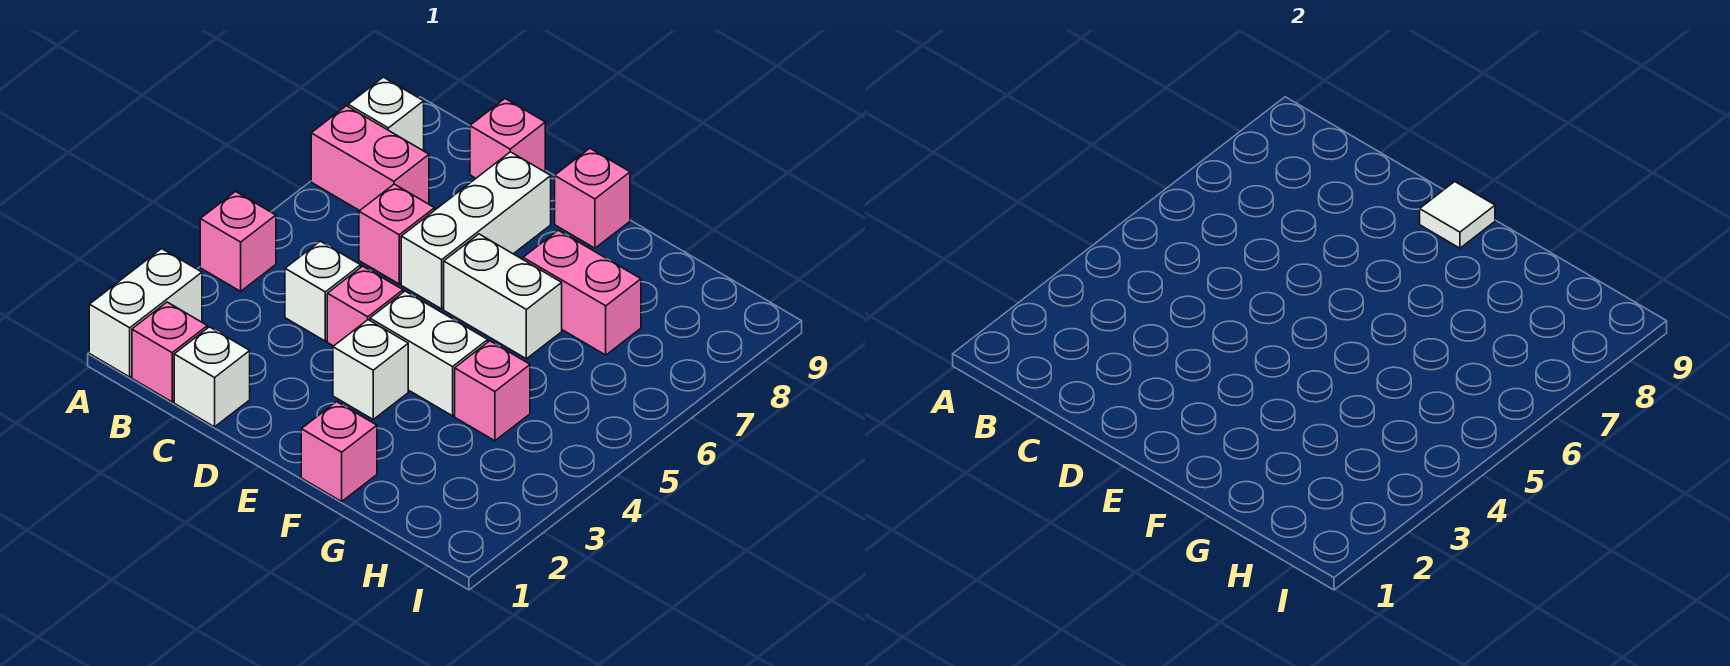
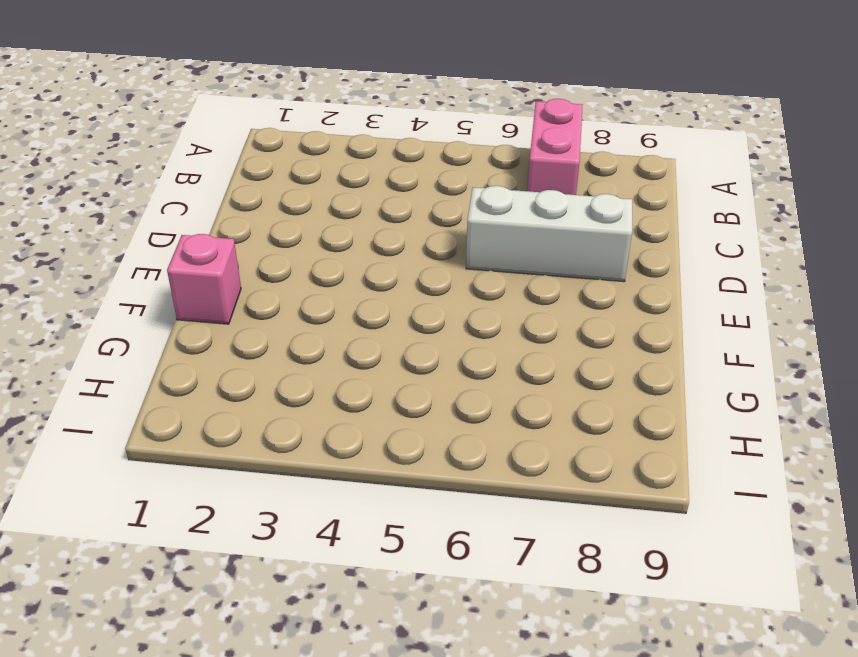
none -> white 1x2 brick [89,249,202,377]
none -> pink 1x1 brick [200,192,276,291]
none -> white 1x1 brick [348,77,424,150]

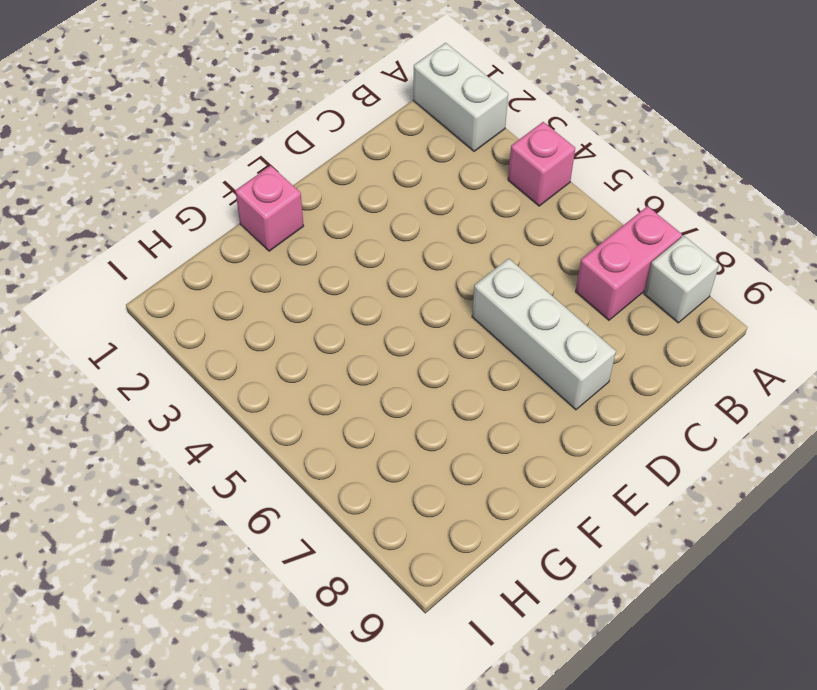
none -> pink 1x1 brick [132,302,207,402]
none -> white 1x1 brick [174,327,250,427]
none -> white 1x1 brick [285,241,361,341]

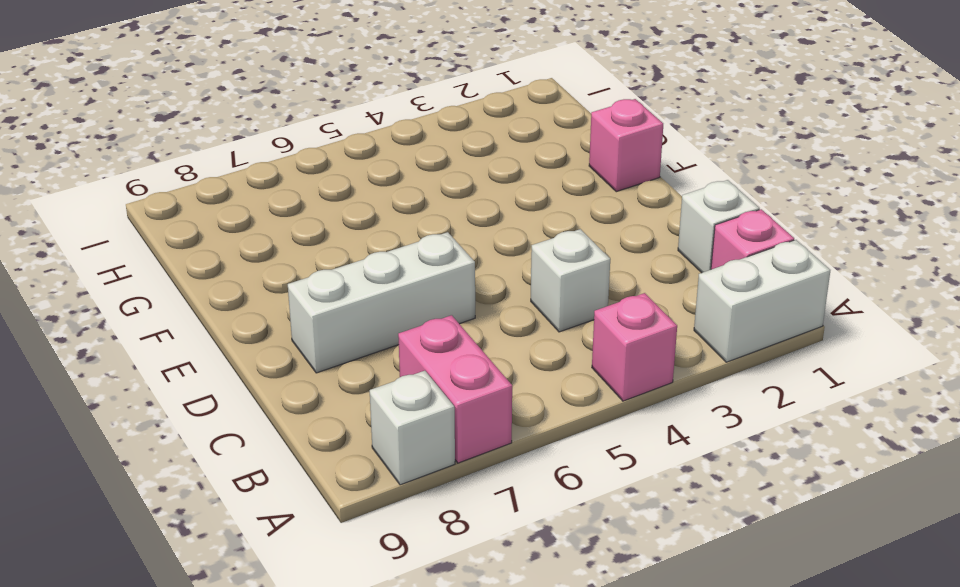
none -> pink 1x1 brick [359,184,435,284]
none -> pink 1x1 brick [470,99,545,178]
none -> pink 1x1 brick [327,266,403,346]

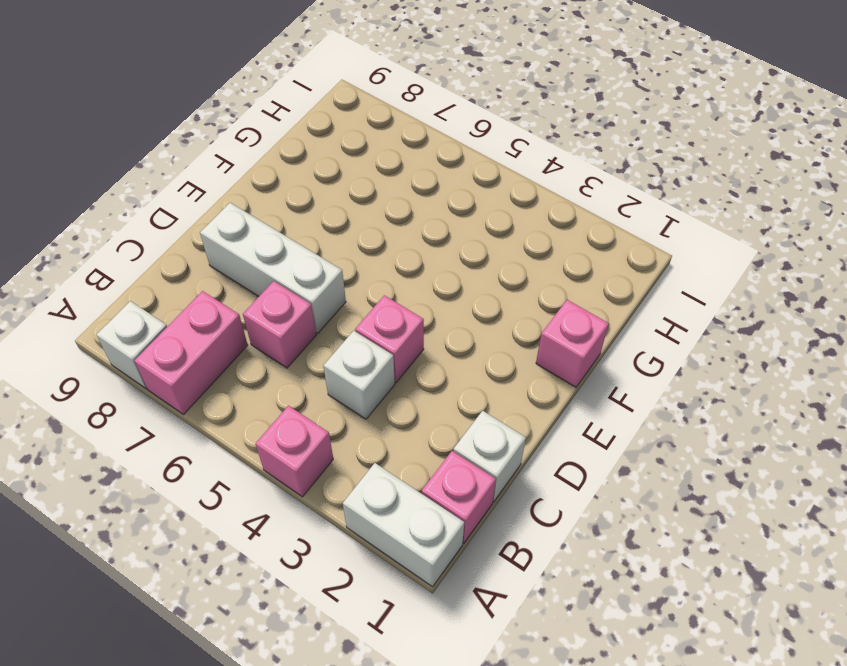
none -> pink 1x1 brick [470,99,545,178]
none -> white 1x1 brick [333,320,408,419]
none -> white 1x2 brick [370,291,488,416]

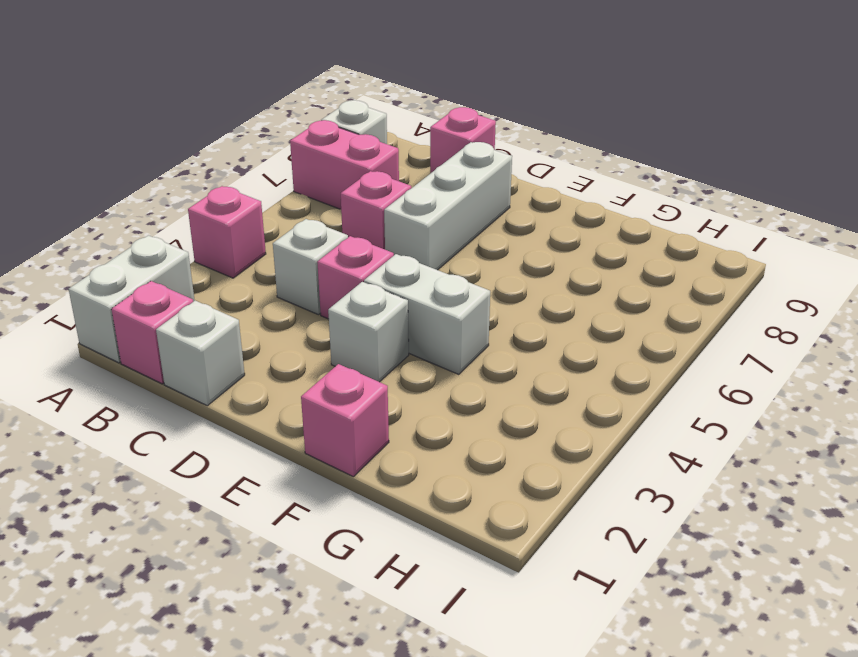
none -> white 1x2 brick [444,234,562,359]
none -> pink 1x1 brick [555,148,630,248]
none -> pink 1x2 brick [523,230,641,355]

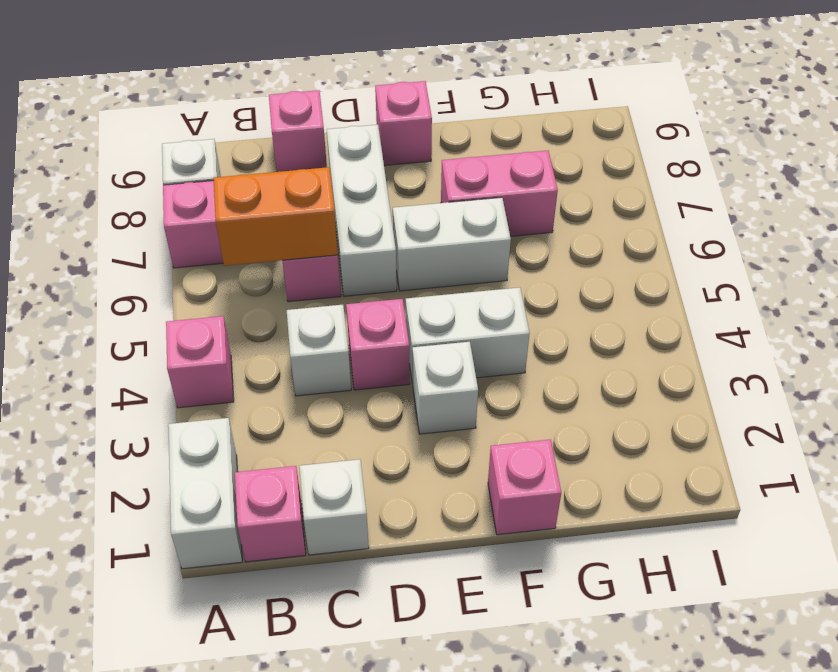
orange 1x2 brick [213,167,338,266] -> none
none -> pink 1x1 brick [455,341,530,441]
none -> white 1x1 tile [1420,182,1495,248]

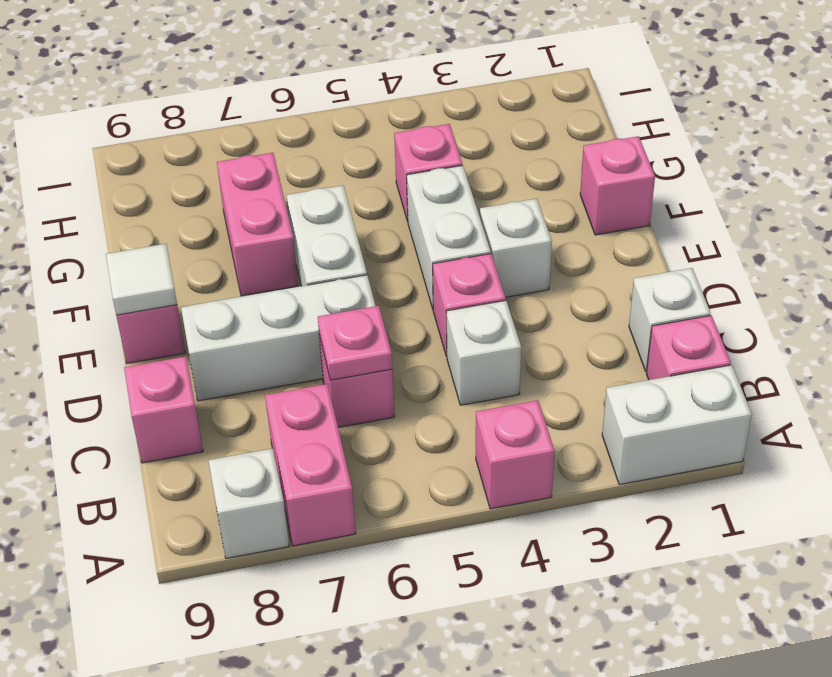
pink 1x1 plate [318,306,392,380] -> none

